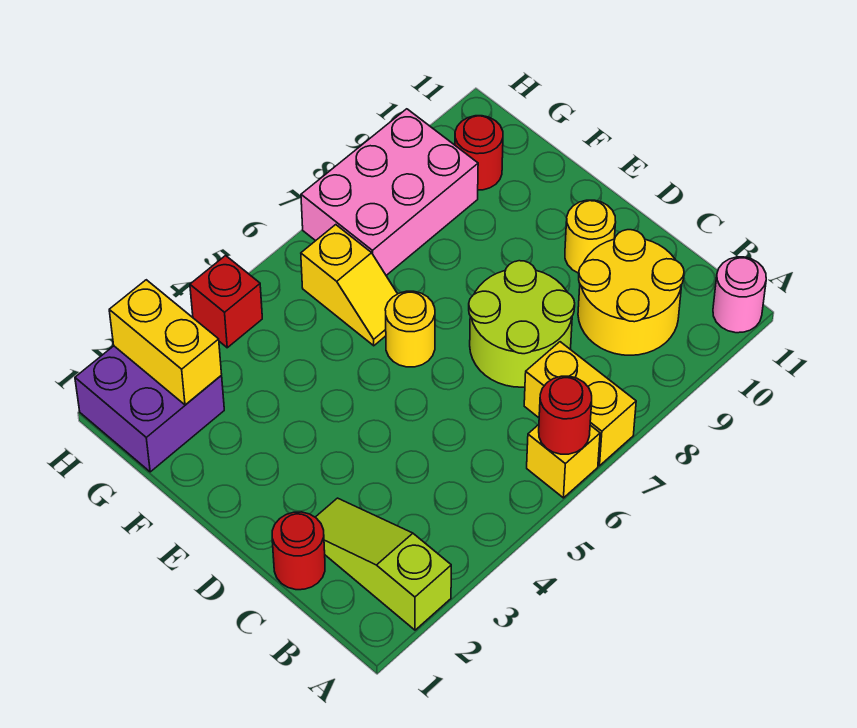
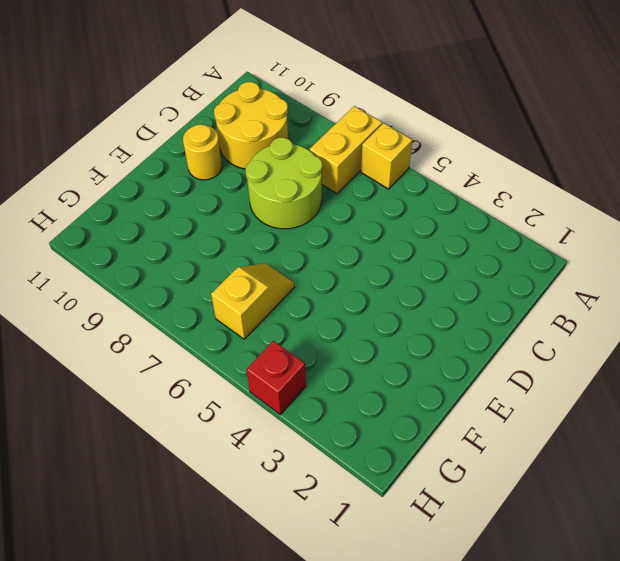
none -> lime 1x3 slope [315,498,451,630]
none -> pink 1x1 round brick [713,257,766,333]
none -> red 1x1 round brick [272,512,325,590]

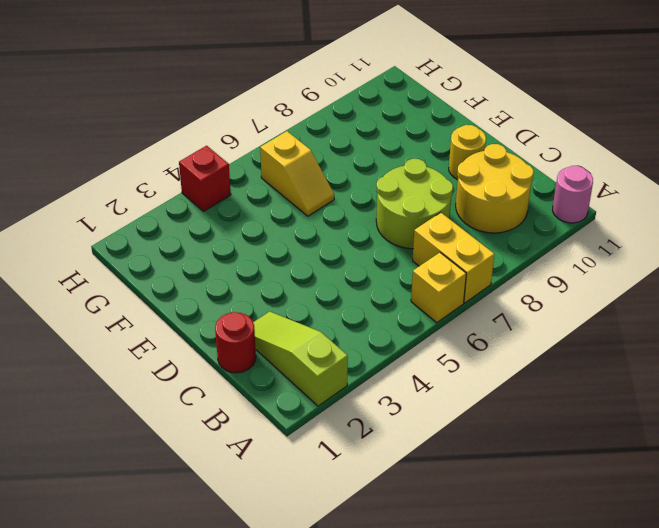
none -> yellow 1x1 round brick [385,291,435,367]
none -> purple 2x2 brick [75,346,224,472]
none -> pink 2x3 brick [301,109,478,275]

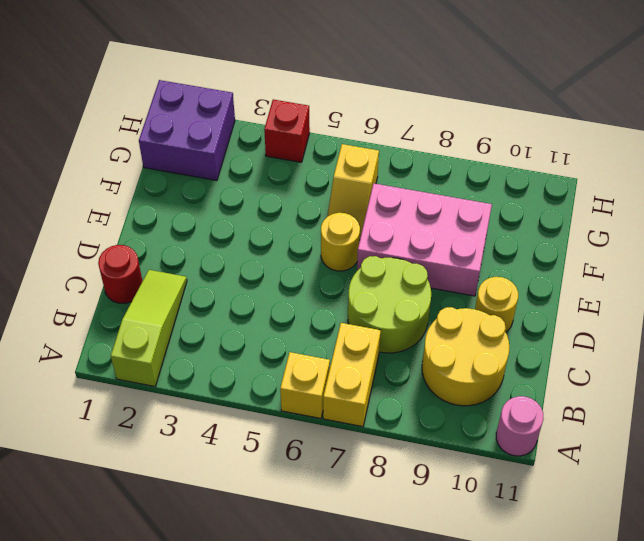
pink 2x3 brick [357,184,492,296] -> pink 2x3 brick moved to [301,109,478,275]
none -> red 1x1 round brick [455,116,503,190]
none -> red 1x1 round brick [539,376,592,454]
none -> yellow 1x2 brick [109,280,222,405]

